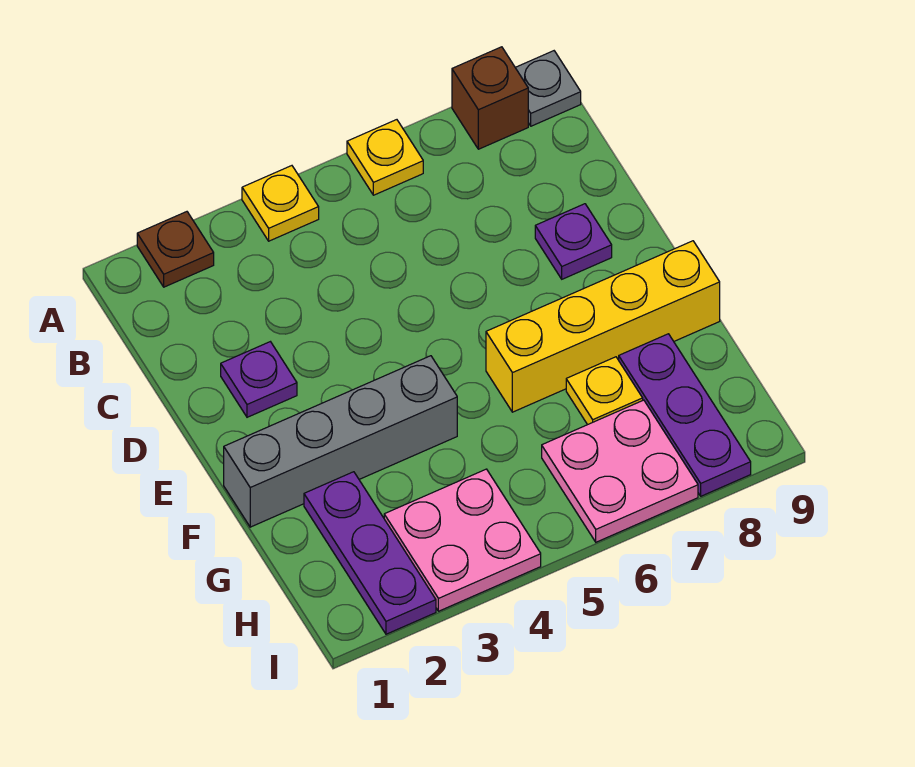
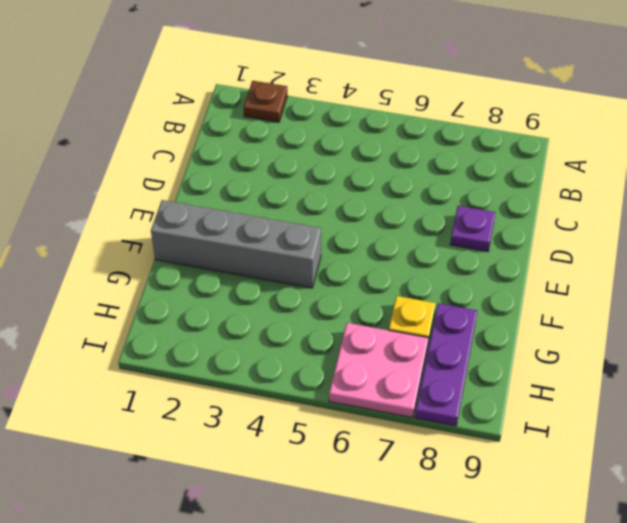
none -> yellow 1x1 plate [242,166,319,241]
none -> yellow 1x1 plate [347,120,423,195]
none -> brown 1x1 brick [452,47,528,149]

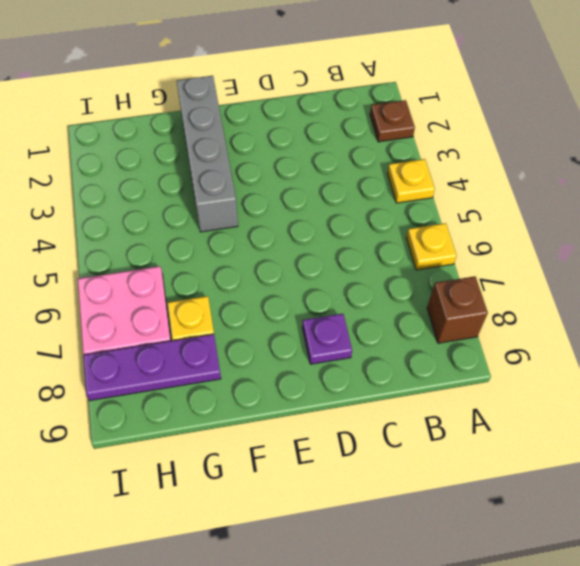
none -> grey 1x1 plate [515,51,581,126]
none -> purple 1x1 plate [221,342,297,417]
none -> yellow 1x4 brick [486,241,720,412]

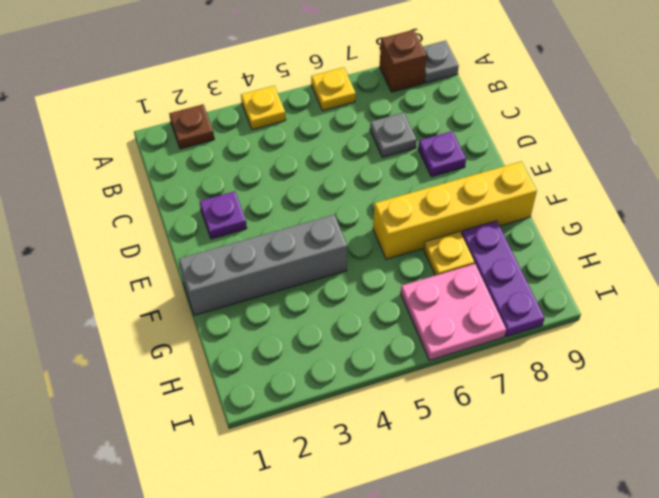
grey 1x1 plate [370,113,417,157] -> none
none -> purple 1x3 plate [304,472,436,634]
none -> pink 2x2 plate [384,469,541,611]

